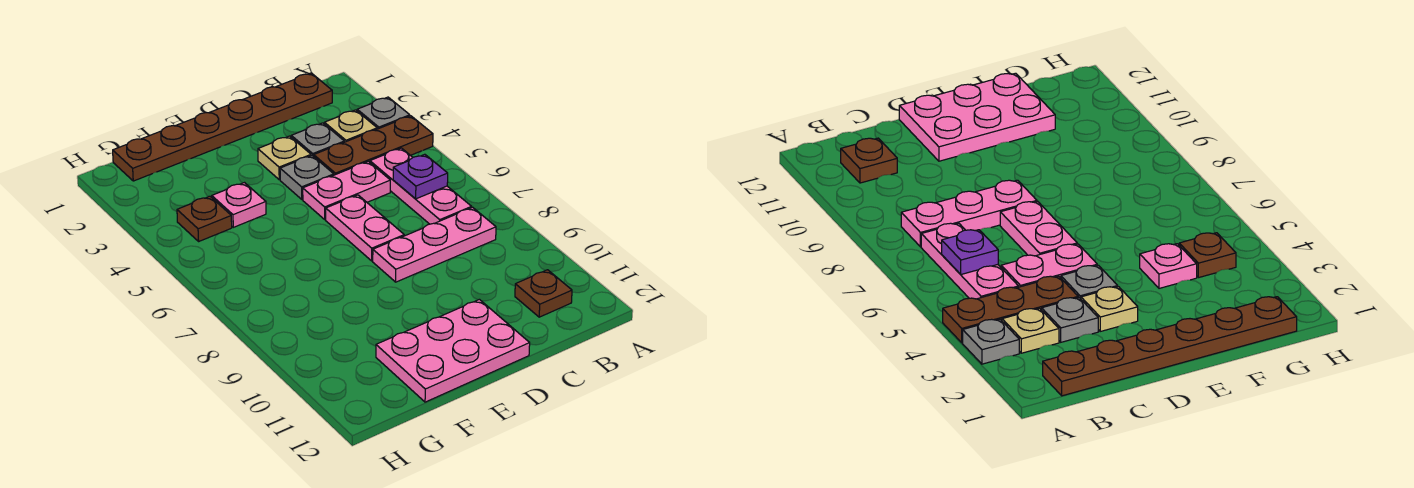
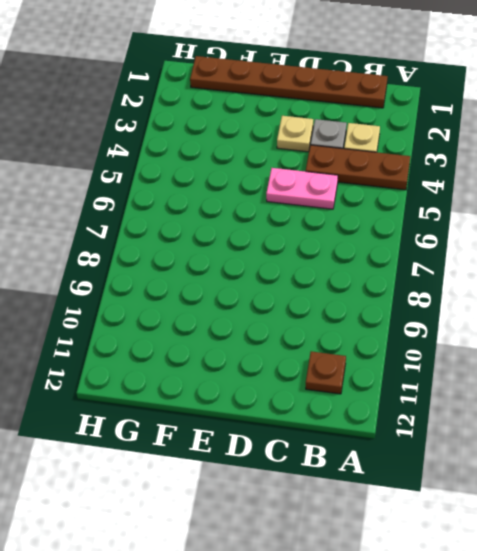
none -> grey 1x1 plate [357,97,410,129]
none -> pink 1x3 plate [370,148,472,224]
none -> pink 1x3 plate [373,207,496,282]

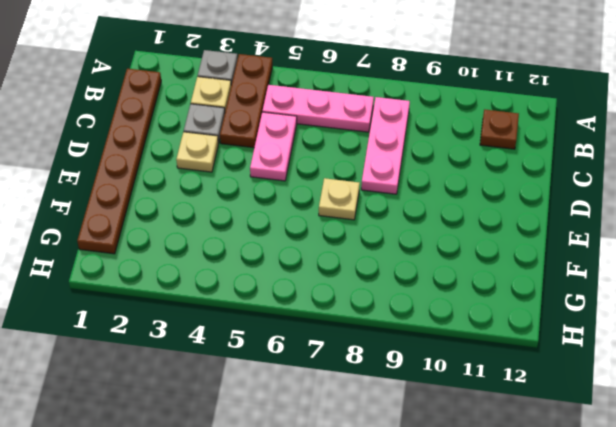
tan 1x1 plate [319,178,360,220] -> none
none -> grey 1x1 plate [280,156,334,199]
none -> pink 1x2 plate [326,195,404,261]
none -> pink 2x3 plate [376,299,530,402]

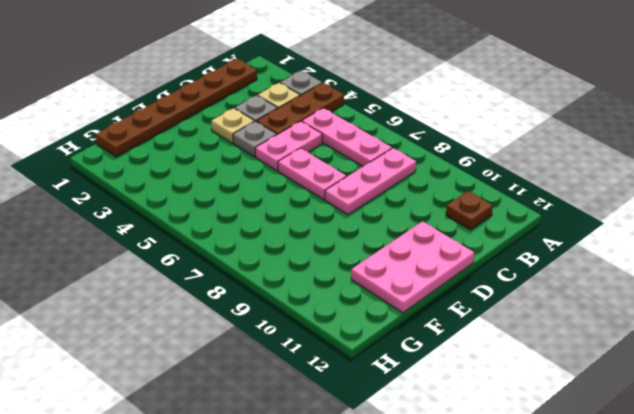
none -> pink 1x1 plate [212,183,266,227]
none -> brown 1x1 plate [177,196,232,241]
none -> purple 1x1 plate [393,154,448,199]

